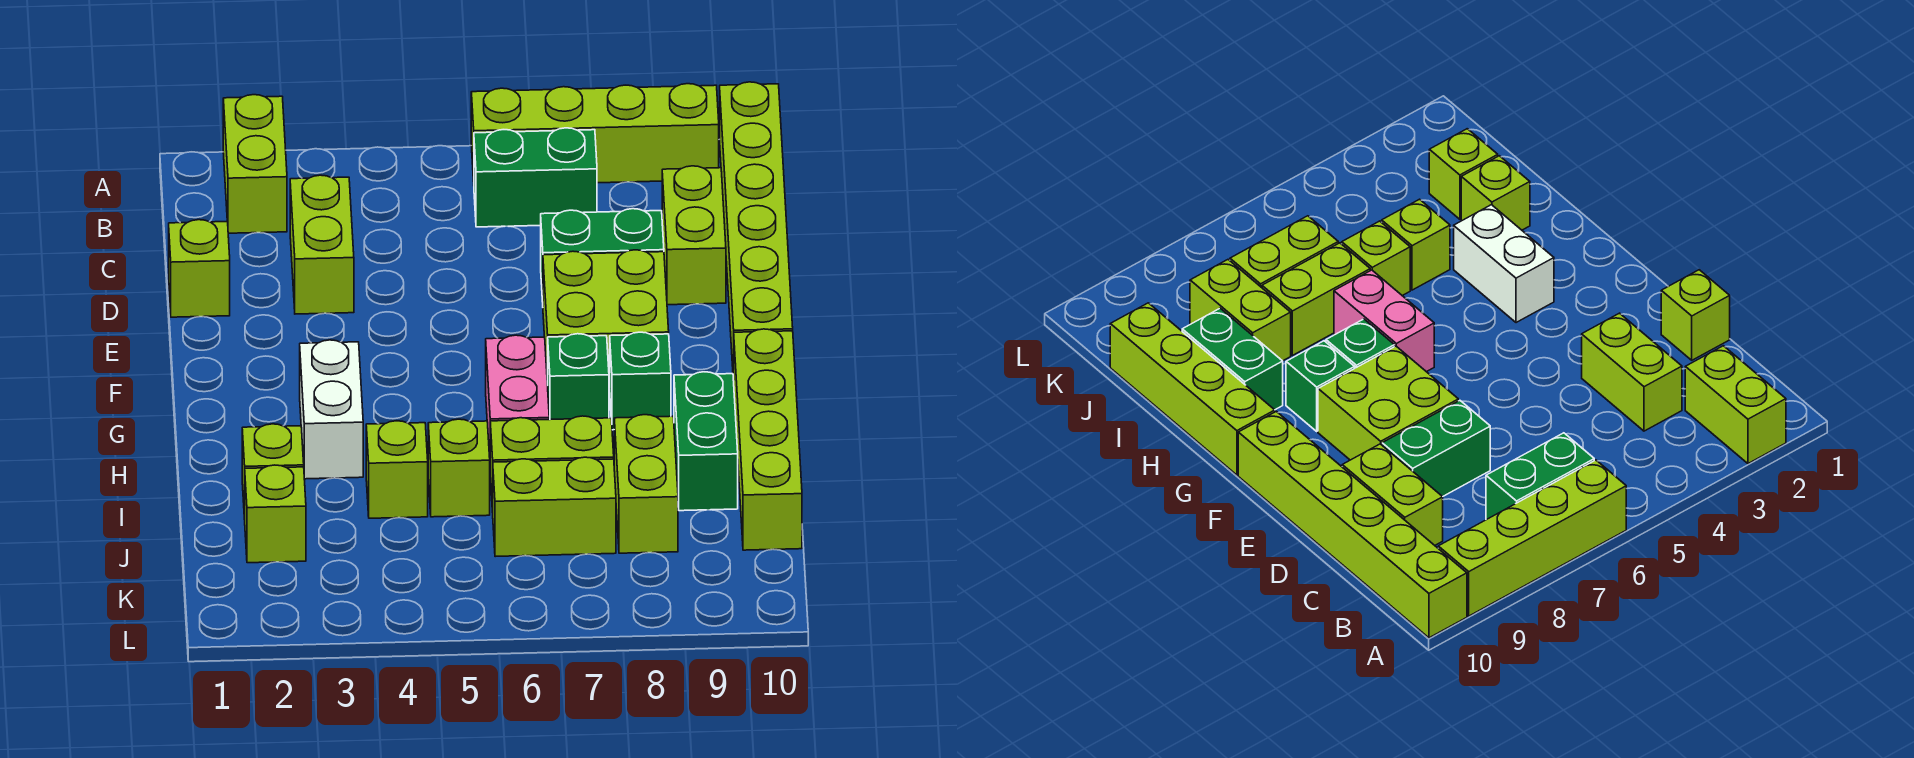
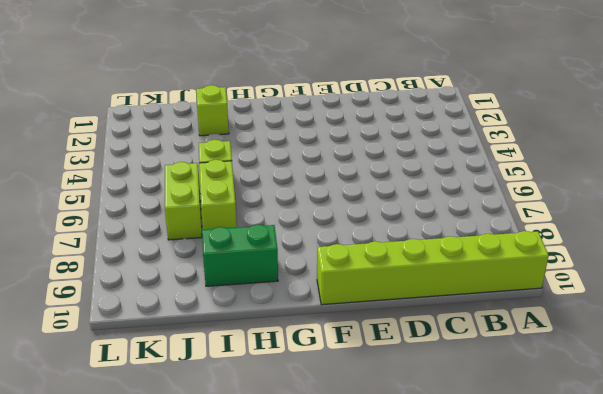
none -> lime 1x2 brick [223,95,287,233]
none -> lime 1x4 brick [471,84,719,183]
none -> green 1x2 brick [474,128,597,227]

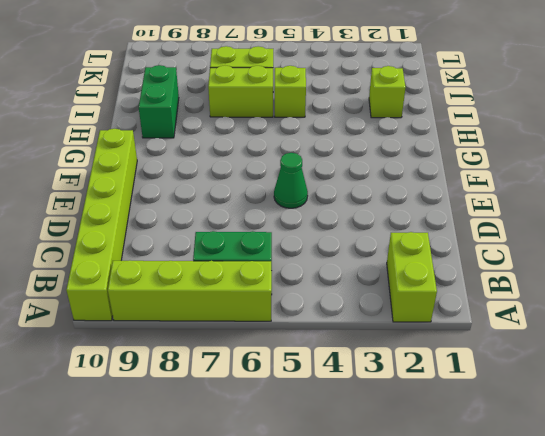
green 1x1 cone [274,153,308,208] -> none
none -> lime 1x2 brick [290,175,354,314]
none -> lime 1x2 brick [662,166,726,305]
none -> lime 1x1 brick [169,220,230,317]

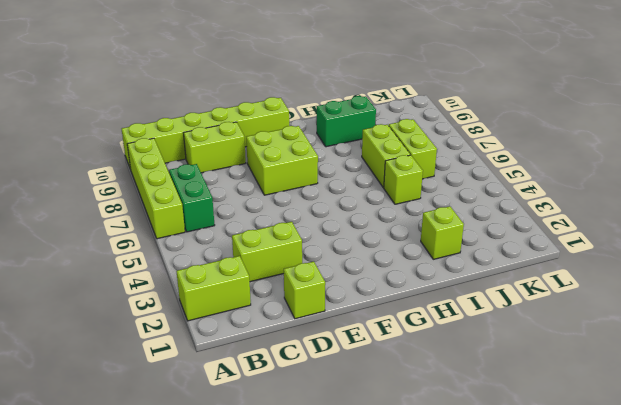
none -> green 1x2 brick [541,209,664,302]
none -> white 1x2 brick [300,340,363,479]
none -> pink 1x2 brick [486,335,549,457]

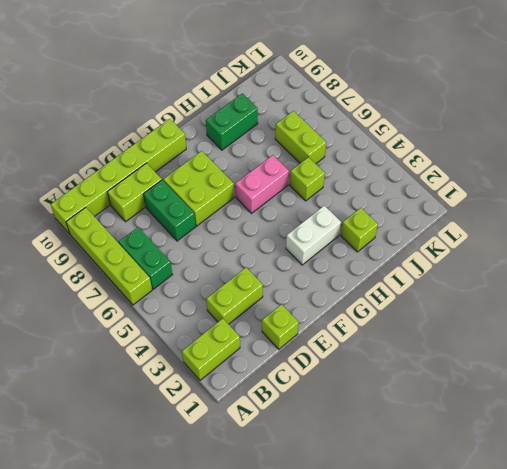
none -> green 1x1 brick [548,334,609,420]
none -> green 1x1 brick [610,332,671,430]
none -> lime 1x4 brick [734,329,802,550]

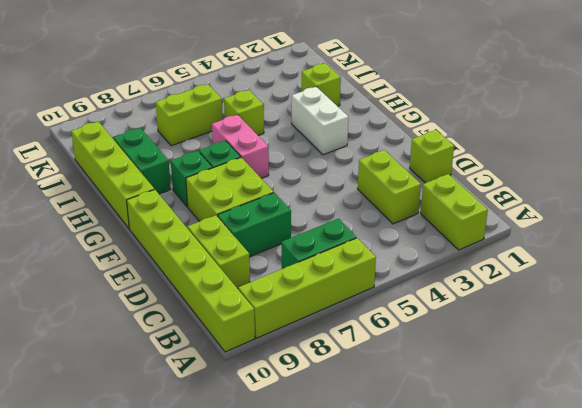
none -> lime 1x1 brick [366,421,428,518]
none -> lime 1x2 brick [490,416,614,512]
none -> lime 1x2 brick [614,415,678,553]

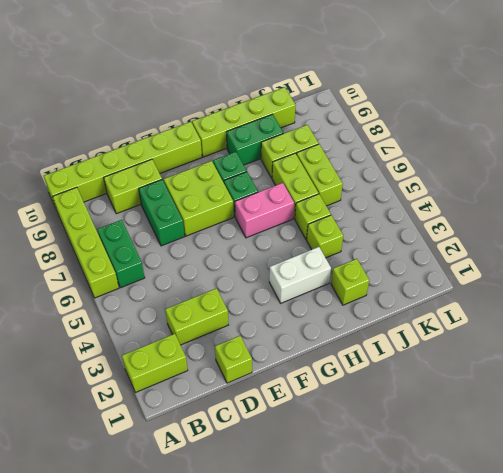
none -> lime 1x1 brick [245,465,306,563]

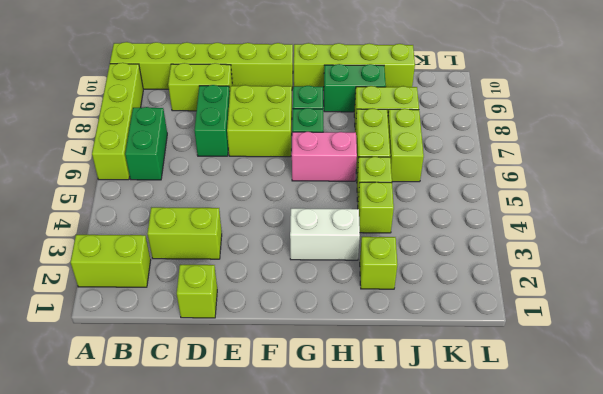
none -> lime 1x1 brick [245,465,306,563]

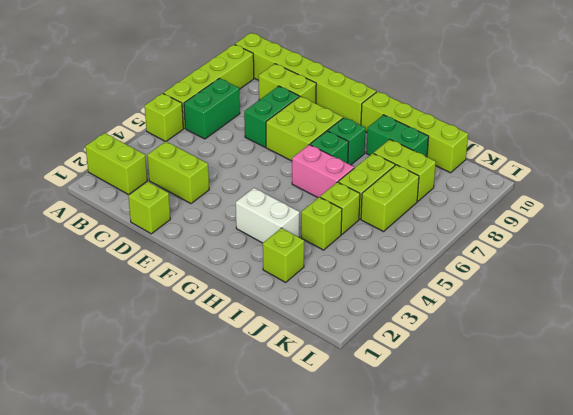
lime 1x1 brick [145,93,183,141] -> lime 1x1 brick moved to [245,465,306,563]

